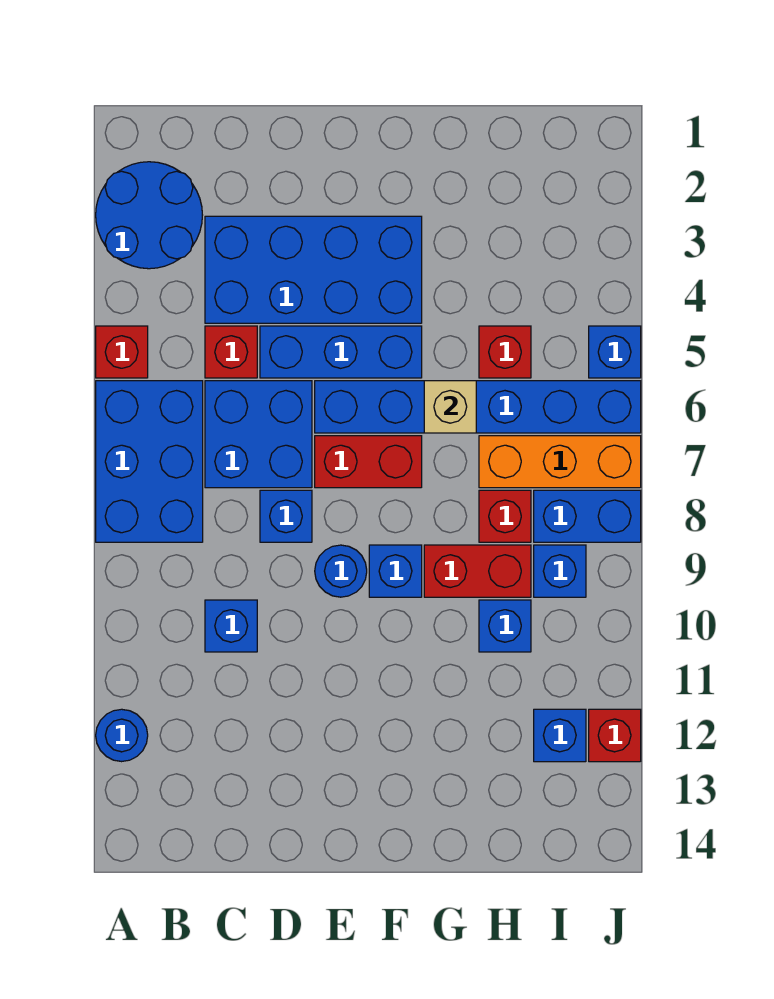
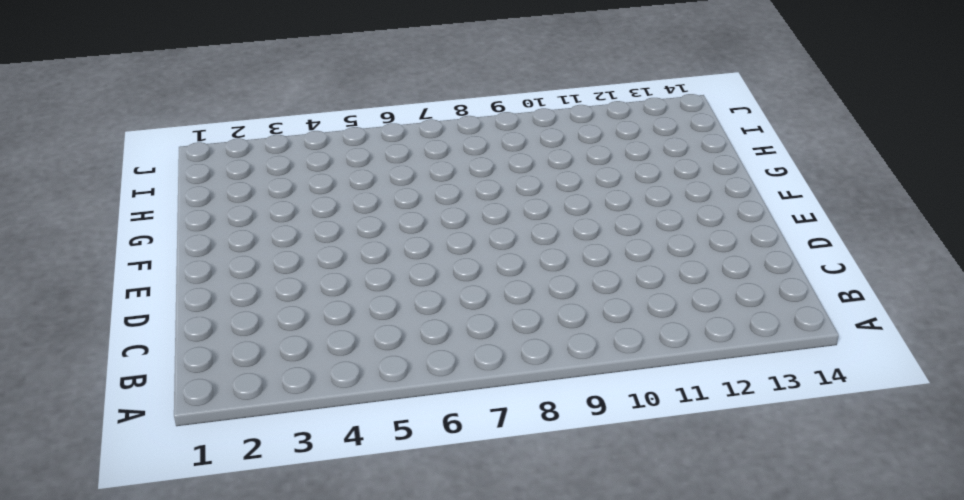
none -> blue 2x2 round brick [96,162,202,269]
none -> red 1x1 brick [96,326,148,378]
none -> blue 2x3 brick [96,381,203,542]

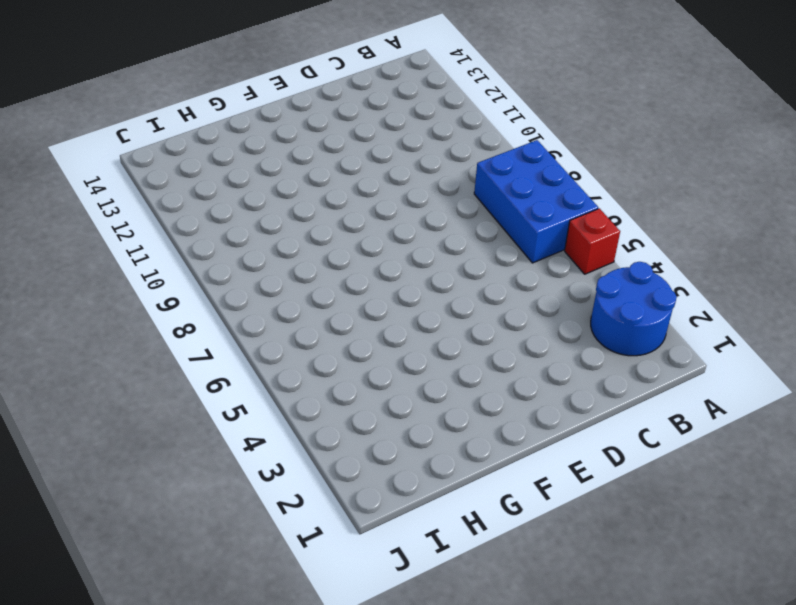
none -> blue 1x1 round brick [96,709,148,762]
none -> blue 2x4 brick [205,216,422,323]
none -> red 1x1 brick [205,326,257,378]

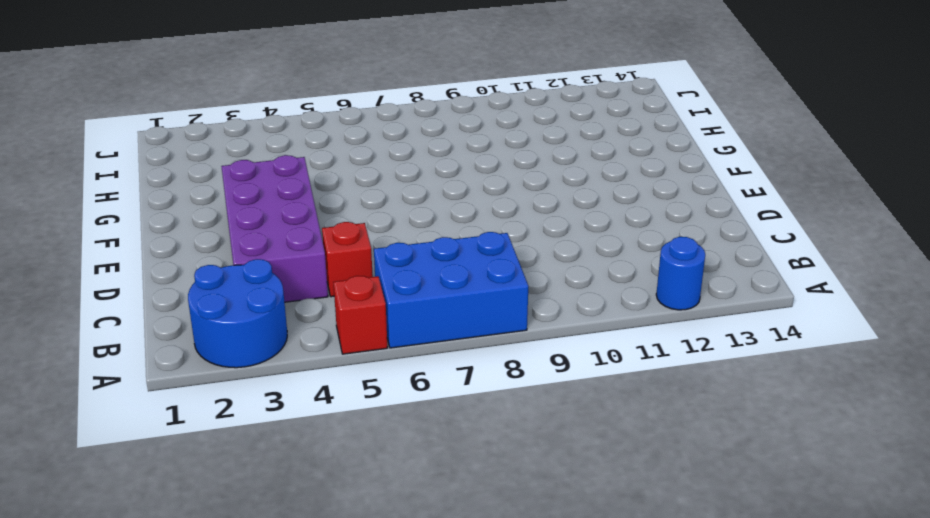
purple 2x4 brick [221,155,328,302] -> blue 2x4 brick [205,216,422,323]
none -> blue 2x2 brick [205,381,312,488]
none -> blue 1x1 brick [205,600,257,652]
none -> blue 1x3 brick [260,326,422,378]

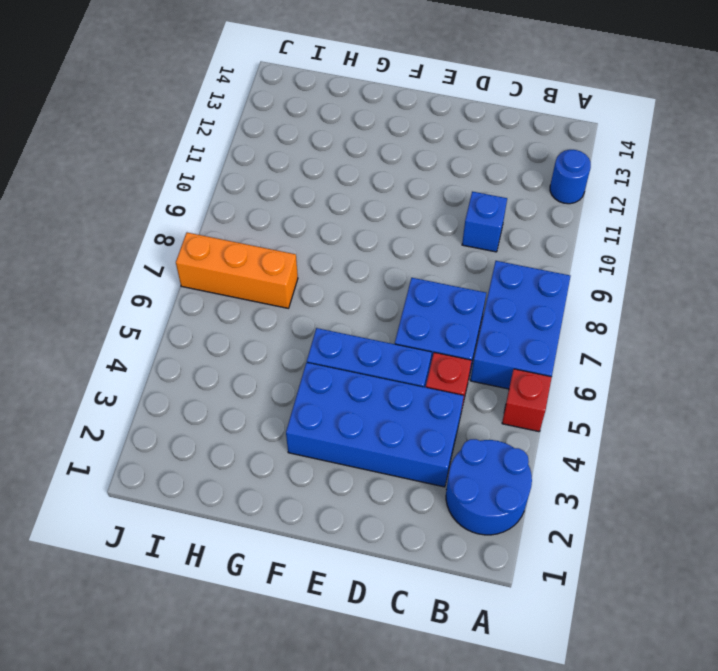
none -> blue 1x1 brick [260,490,312,542]
none -> blue 1x6 brick [315,381,641,433]
none -> red 1x2 brick [315,436,422,488]

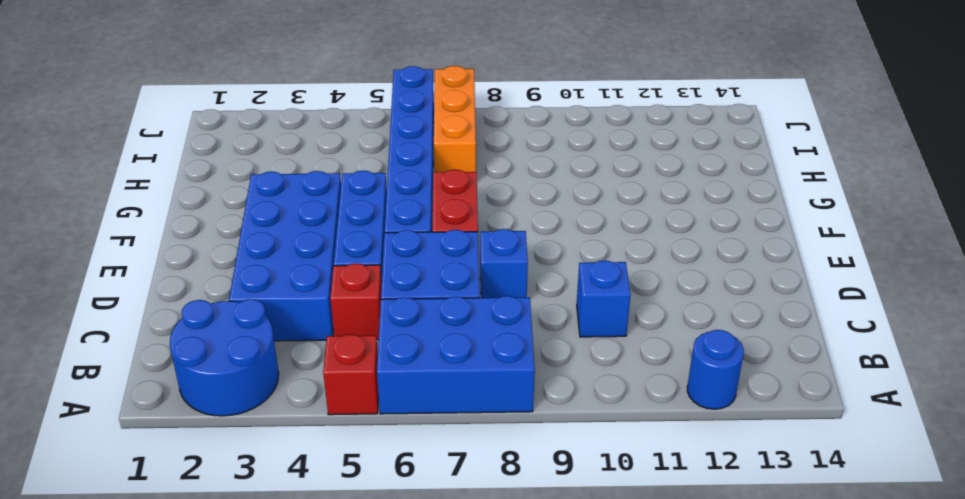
none -> blue 1x1 round brick [315,545,367,597]
none -> blue 1x1 brick [369,545,422,597]
none -> red 1x2 brick [424,545,531,597]

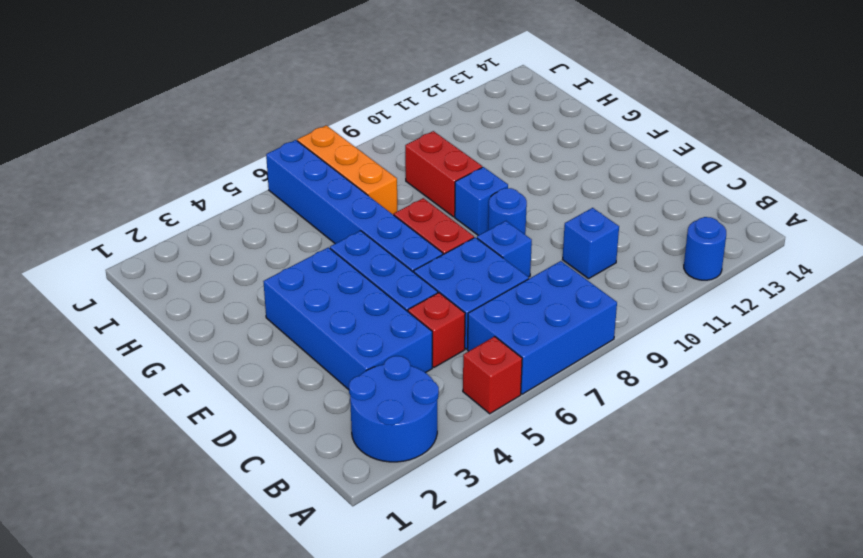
none -> red 1x1 brick [479,326,531,378]
none -> red 1x1 brick [479,490,531,542]
none -> blue 1x1 brick [479,600,531,652]

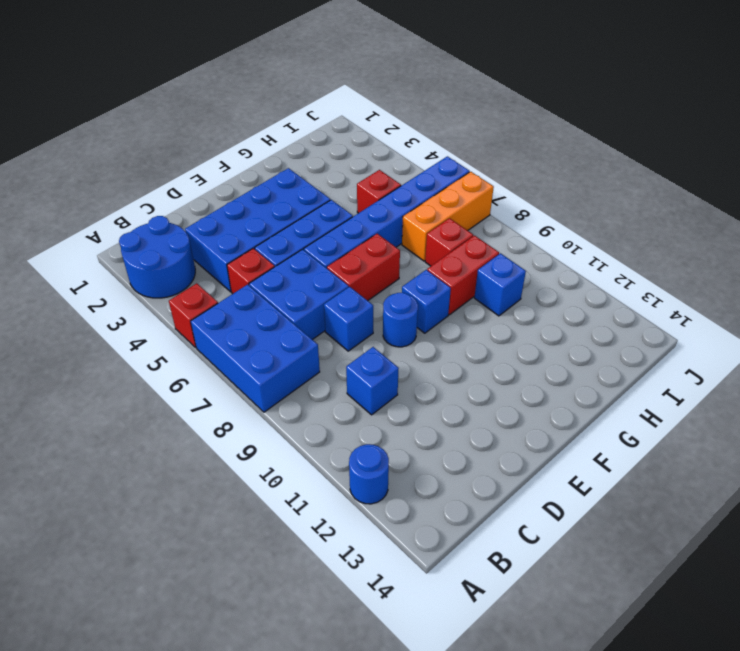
none -> blue 1x2 brick [534,490,641,542]
none -> blue 1x1 brick [534,545,586,597]
none -> blue 1x1 brick [534,709,586,762]

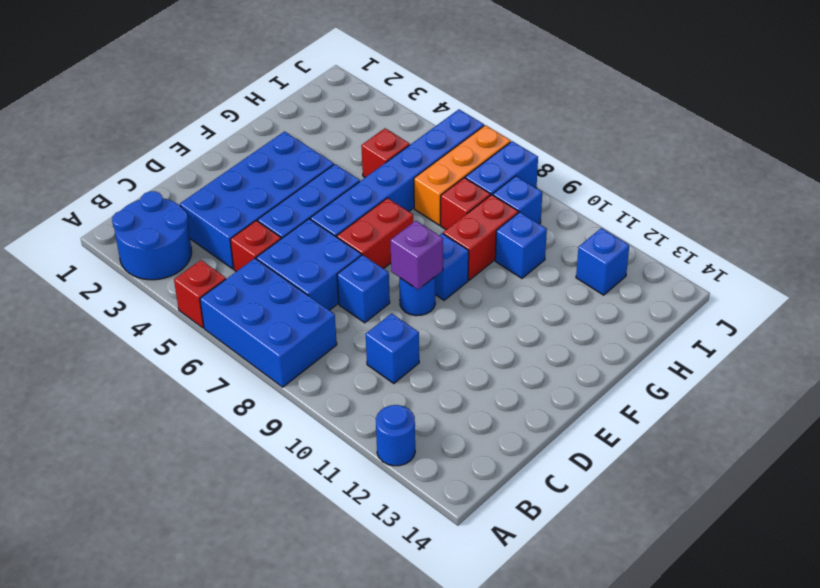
purple 1x1 brick [390,221,443,290] -> none
none -> blue 1x1 brick [589,326,641,378]
none -> red 1x1 brick [589,709,641,762]
none -> tan 1x1 brick [424,381,476,433]

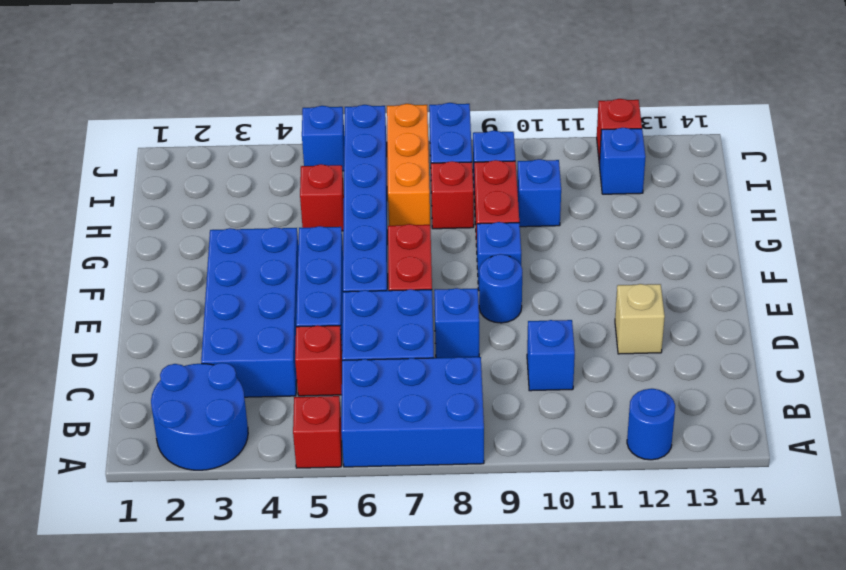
tan 1x1 brick [615,284,665,354] -> tan 1x1 brick moved to [424,381,476,433]

